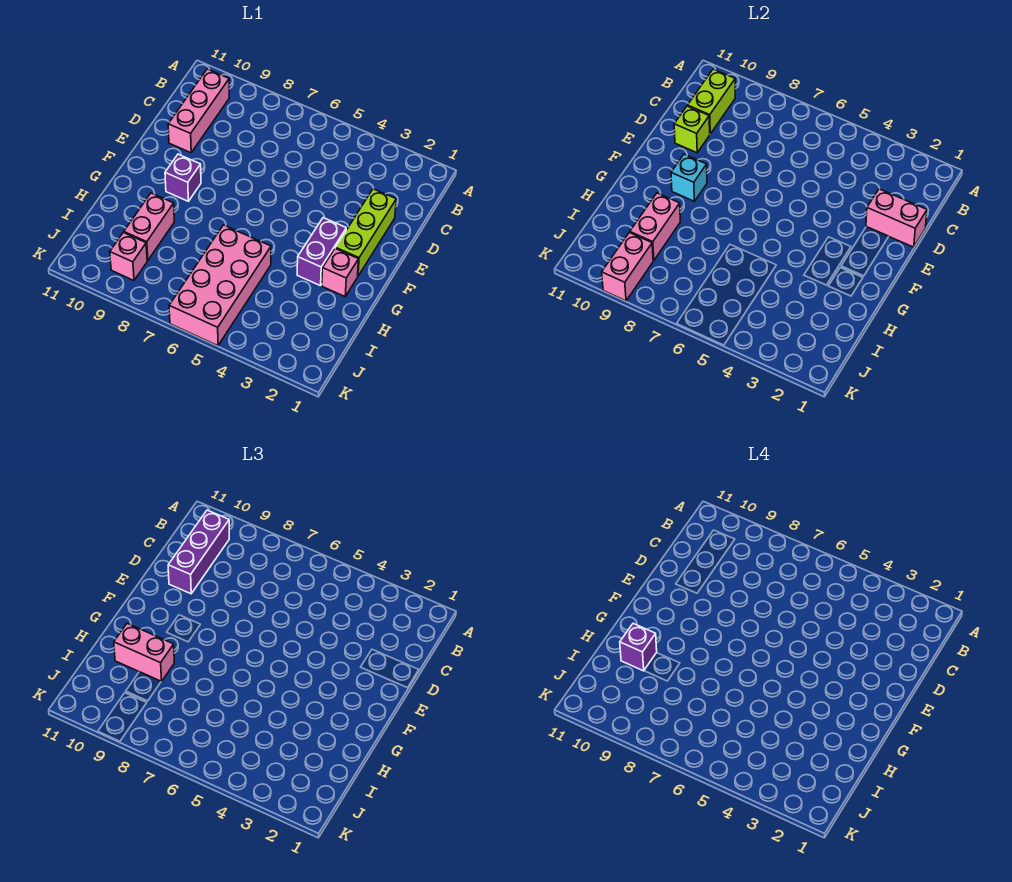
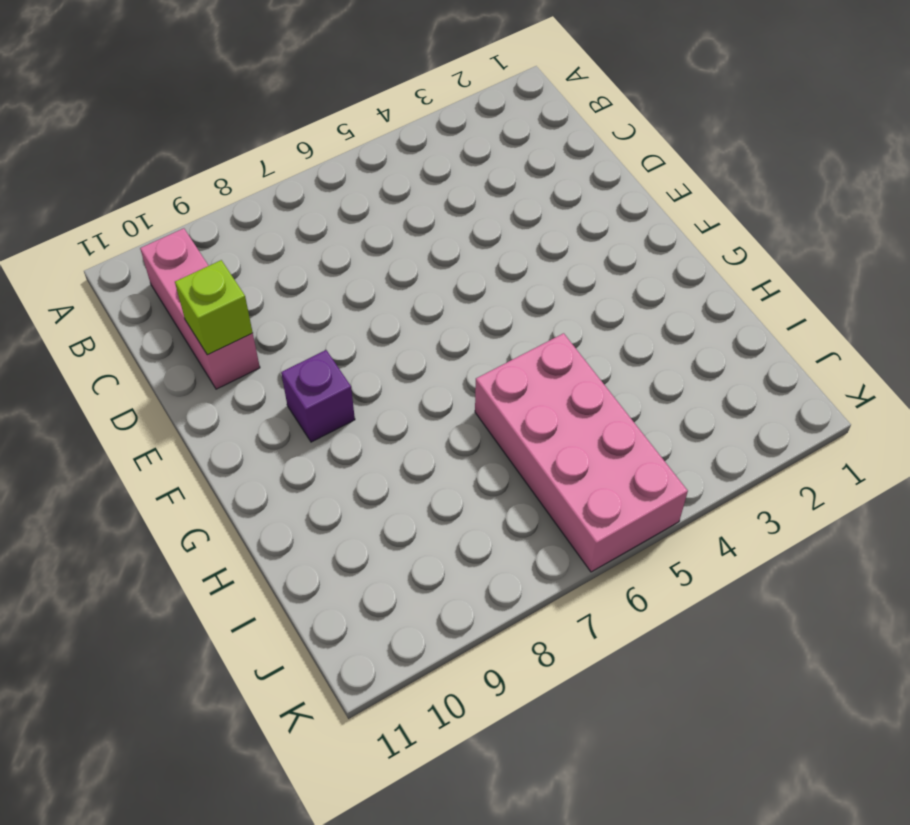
none -> lime 1x3 brick [335,189,396,276]
none -> purple 1x2 brick [297,218,346,286]
none -> pink 1x1 brick [322,249,359,296]

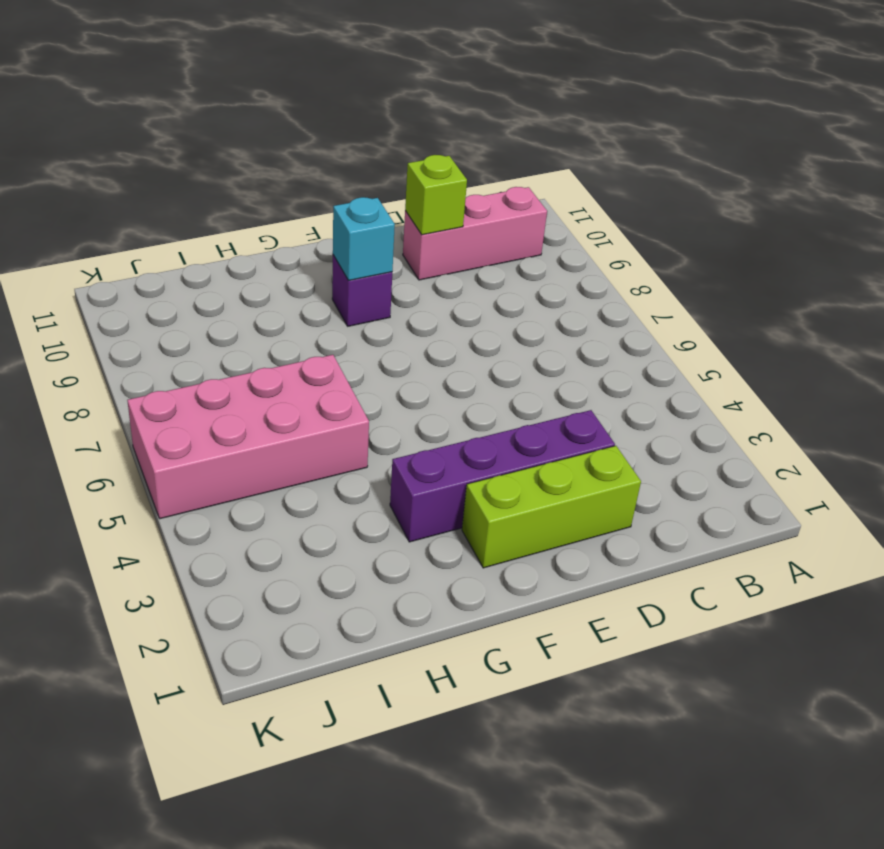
purple 1x4 brick [390,410,615,542] -> purple 1x2 brick [297,218,346,286]
none -> pink 1x1 brick [322,249,359,296]
none -> pink 1x2 brick [124,193,174,260]
none -> pink 1x1 brick [110,233,147,280]

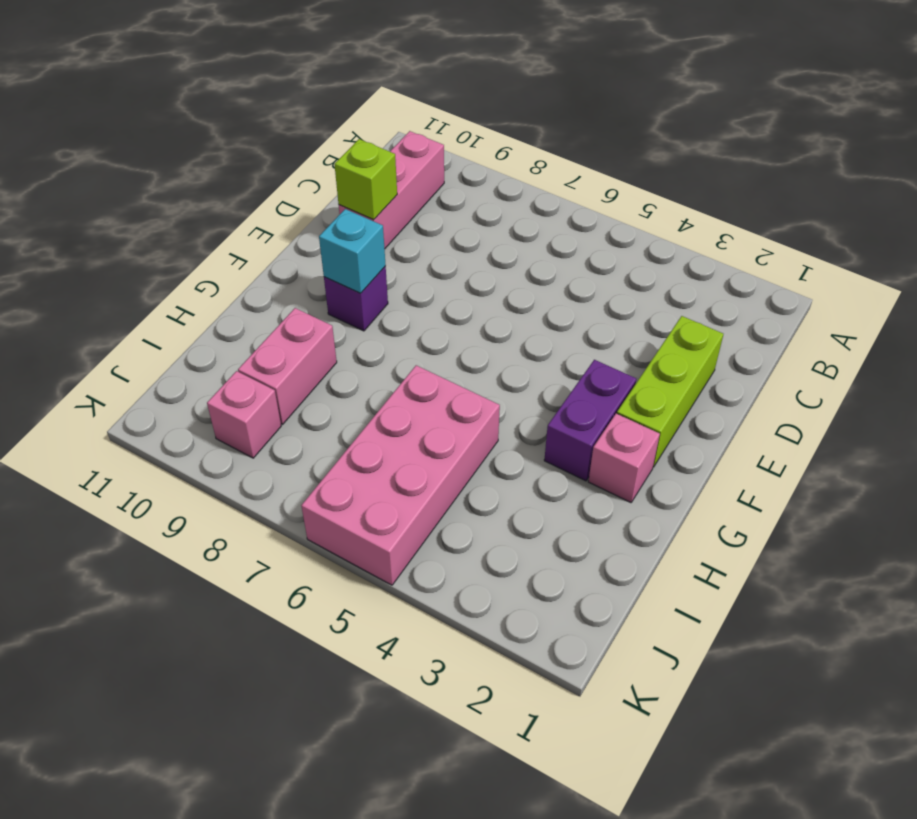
none -> lime 1x2 brick [687,69,735,134]
none -> pink 1x2 brick [866,189,927,247]
none -> pink 1x2 brick [630,193,680,260]

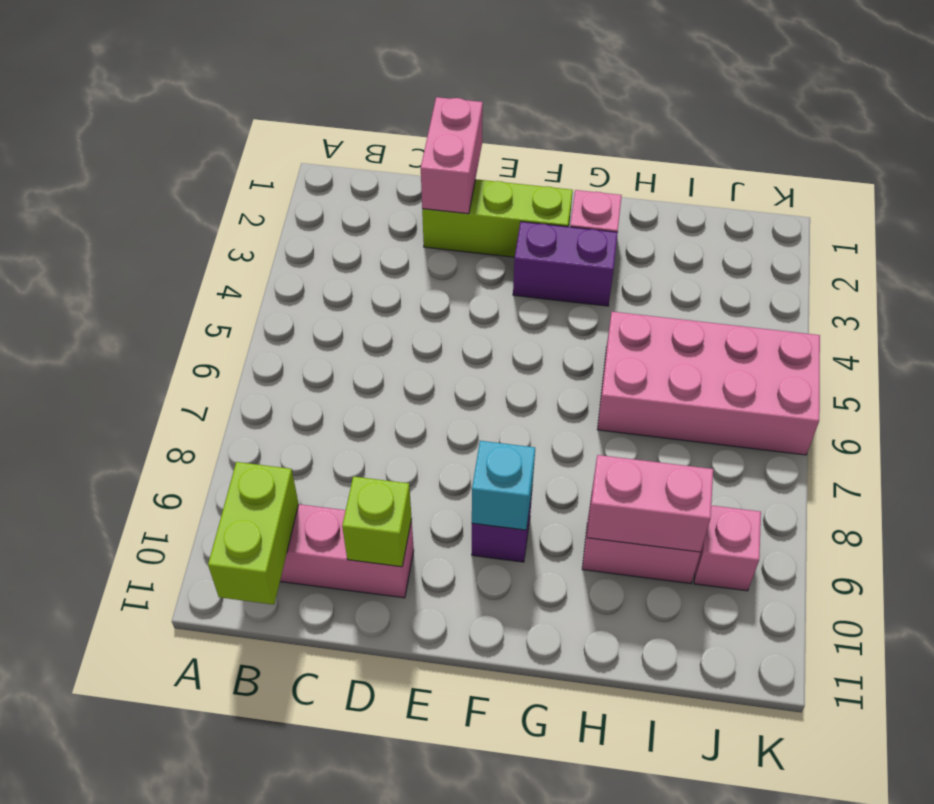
lime 1x2 brick [208,462,299,605] -> lime 1x2 brick turned to [687,69,735,134]
none -> pink 1x2 brick [602,233,653,301]
none -> purple 1x3 brick [168,510,229,594]
none -> pink 1x2 brick [114,623,174,681]

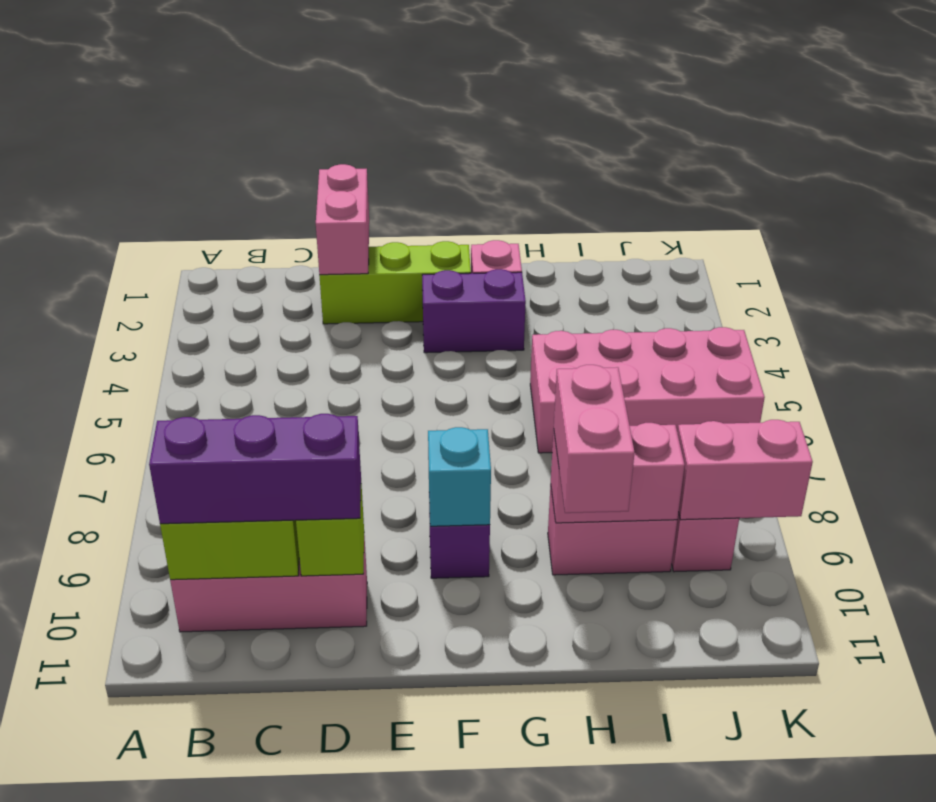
none -> purple 1x1 brick [620,623,657,671]

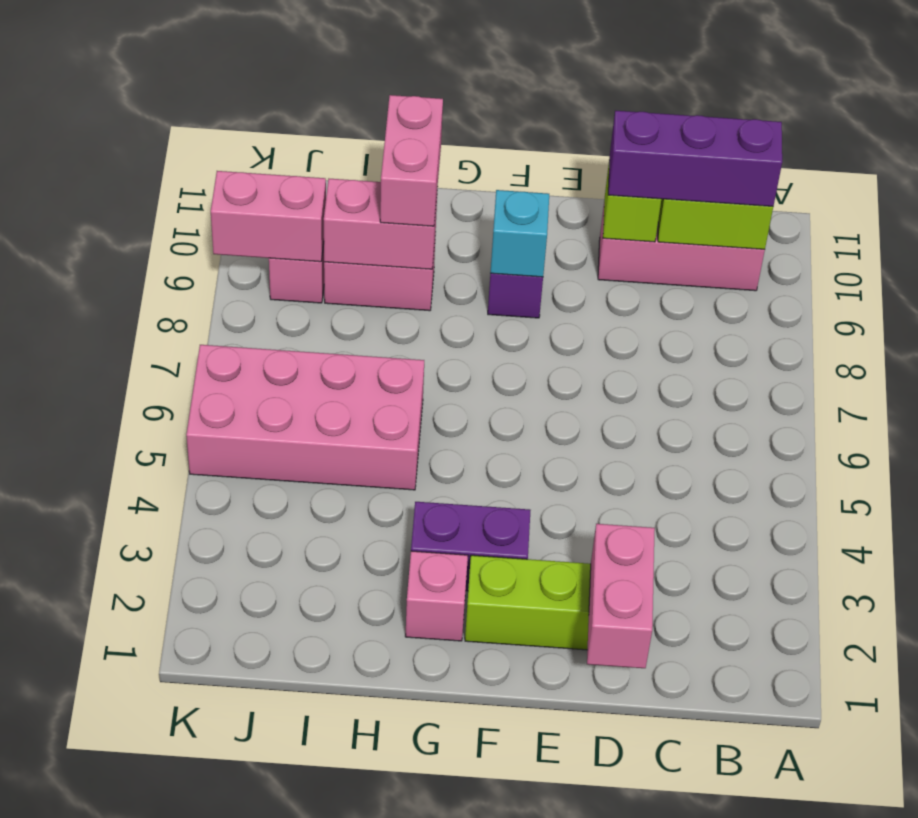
none -> purple 1x1 brick [620,623,657,671]

